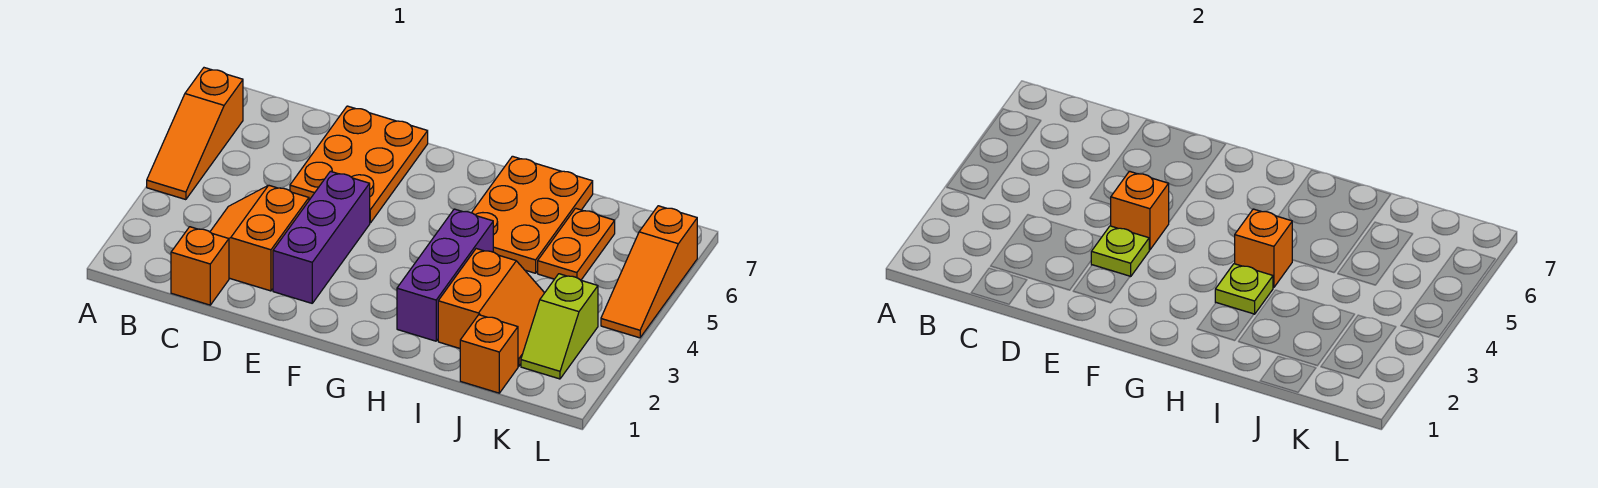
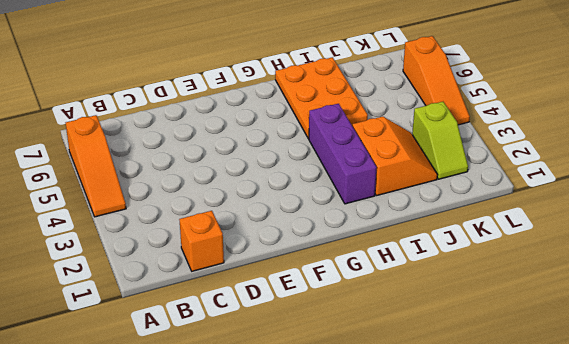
none -> orange 2x2 slope [210,185,309,291]
none -> orange 2x3 plate [290,106,428,223]
none -> purple 1x3 brick [273,171,370,303]

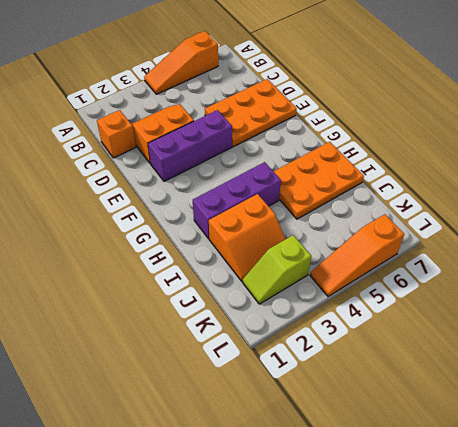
none -> orange 1x1 brick [460,315,518,393]
none -> orange 1x2 plate [538,208,615,280]
none -> lime 1x1 plate [1091,226,1149,277]

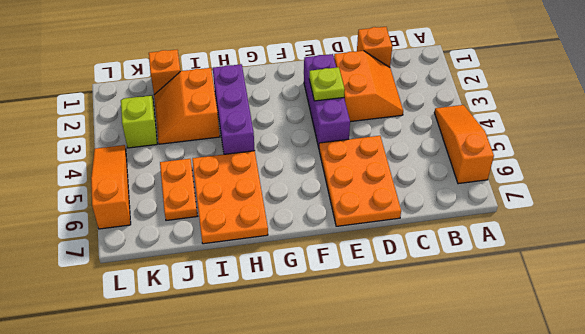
none -> orange 1x1 brick [1110,171,1169,250]
none -> lime 1x1 plate [1215,264,1273,314]
none -> orange 1x1 brick [1235,209,1292,288]

